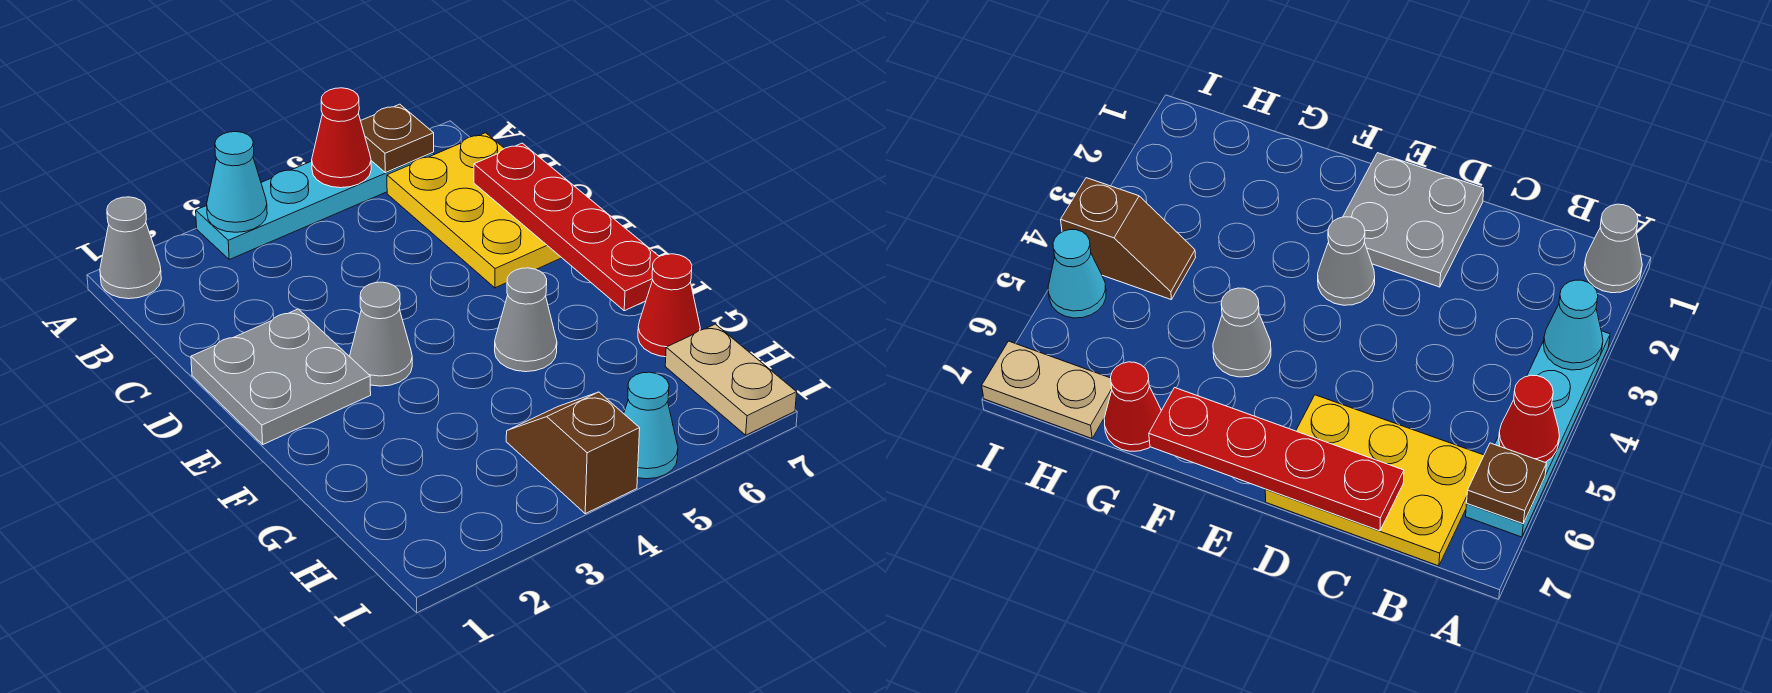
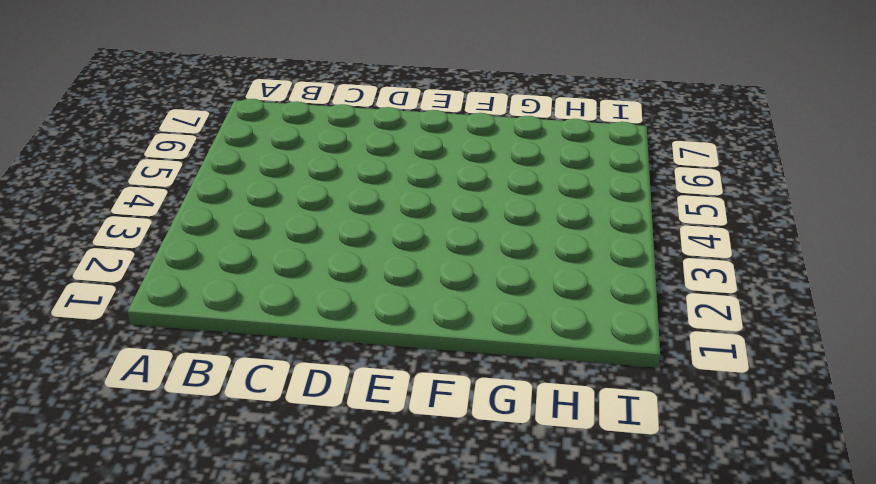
none -> grey 1x1 cone [100,197,161,299]
none -> cyan 1x4 plate [196,153,434,259]
none -> yellow 2x3 plate [387,133,561,288]

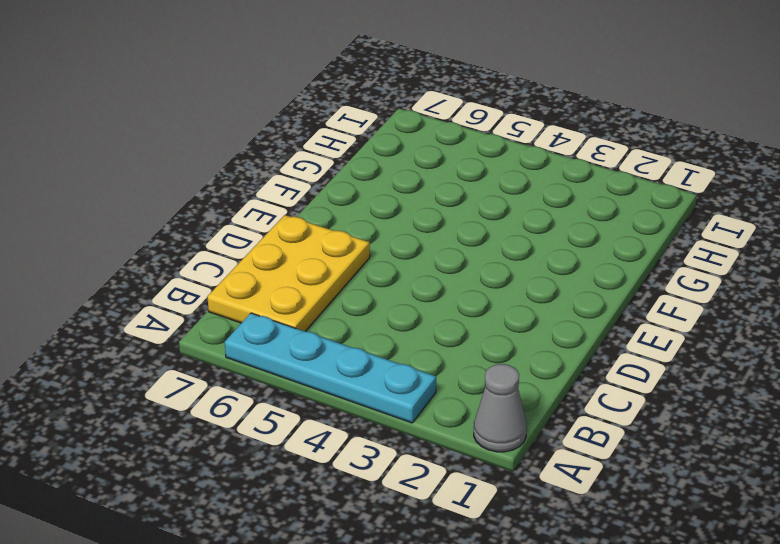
none -> grey 2x2 plate [191,309,371,444]
none -> grey 1x1 cone [350,282,412,386]
none -> grey 1x1 cone [495,268,557,372]

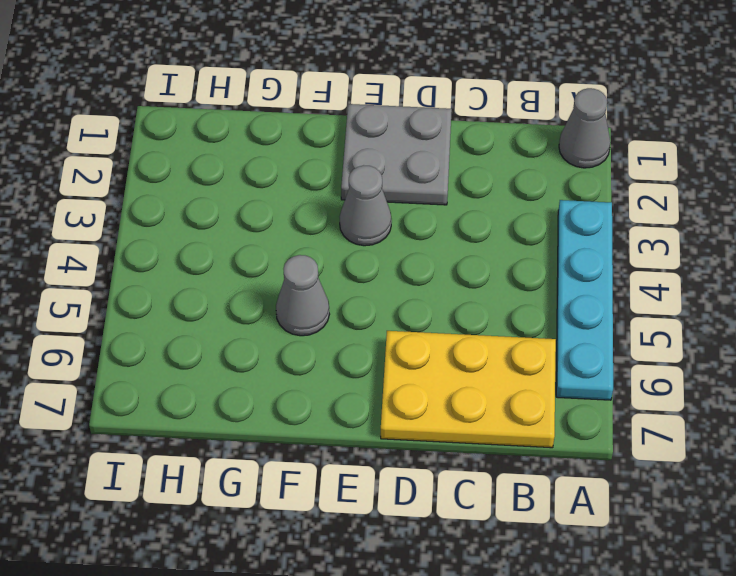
none -> red 1x1 cone [638,254,700,357]
none -> brown 1x2 slope [506,392,640,514]
none -> tan 1x2 plate [665,324,797,435]

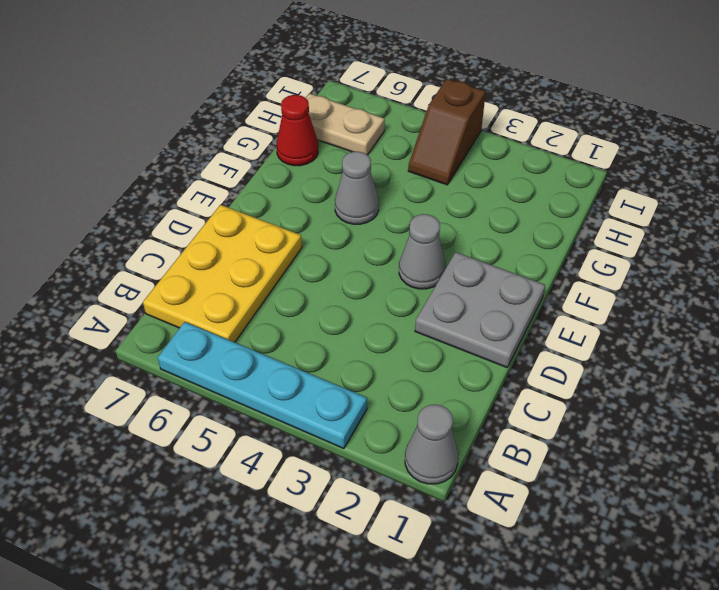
tan 1x2 plate [306,93,385,155] -> tan 1x2 plate turned to [665,324,797,435]
none -> cyan 1x1 cone [624,372,678,479]
none -> cyan 1x1 cone [207,132,267,232]
none -> red 1x1 cone [312,88,371,188]

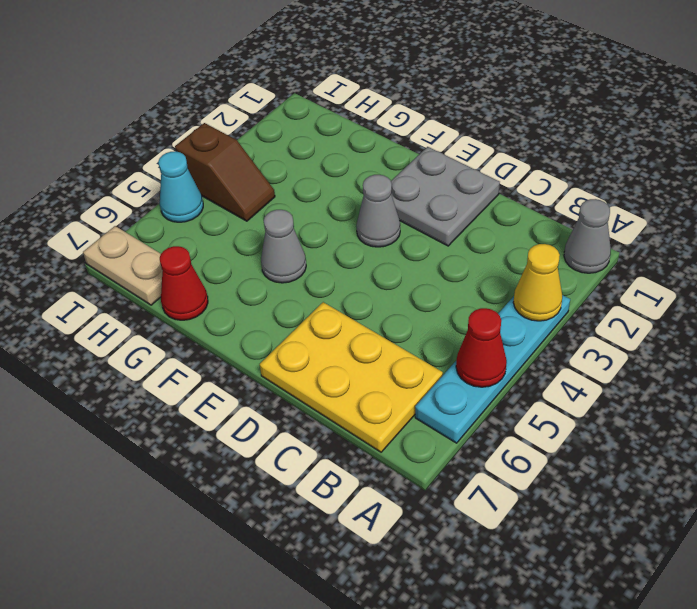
yellow 1x1 cone [513,244,562,321] -> cyan 1x1 cone [207,132,267,232]
none -> brown 1x1 plate [361,104,434,173]
none -> red 1x4 plate [474,143,659,311]

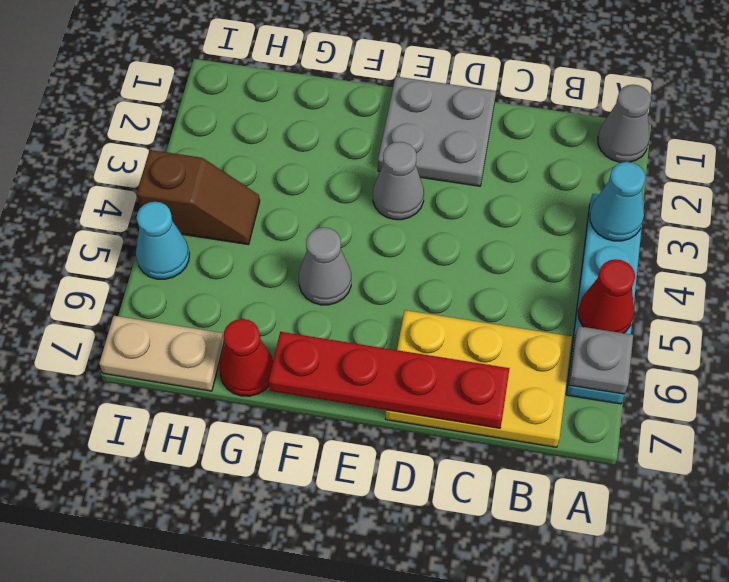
grey 1x1 plate [569,326,633,394] -> brown 1x1 plate [361,104,434,173]

